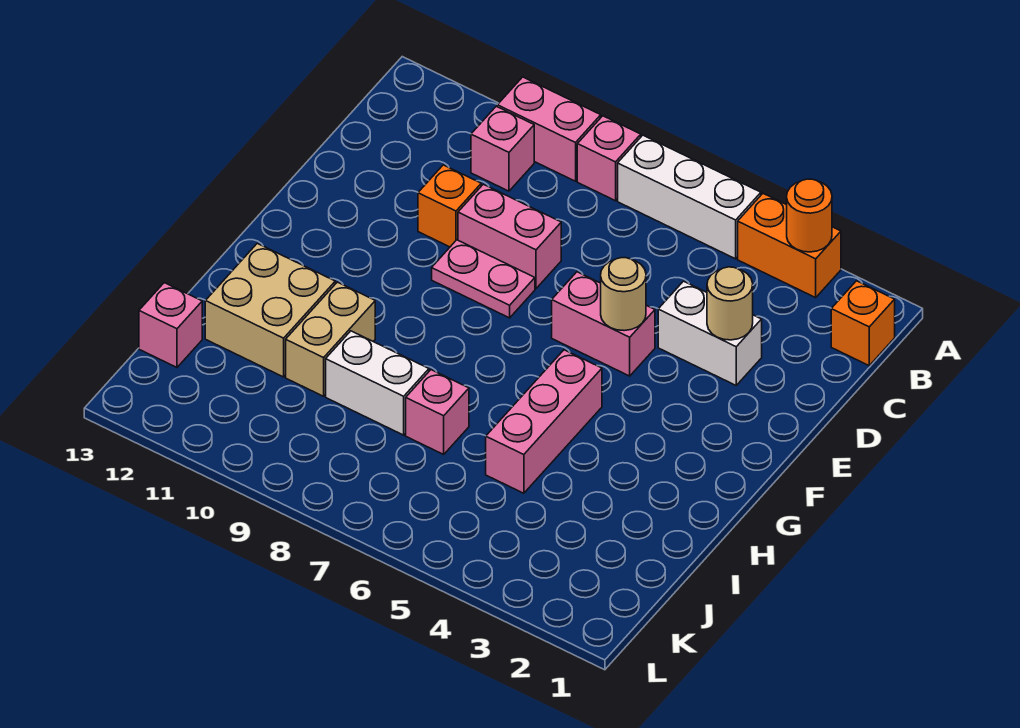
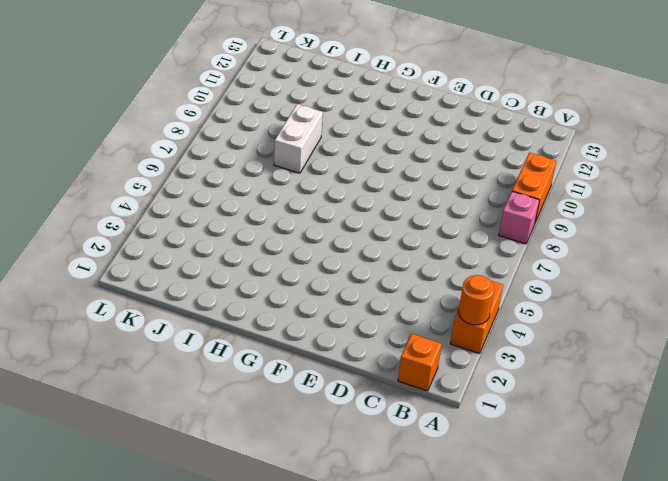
orange 1x2 brick [512,153,556,222] -> pink 1x2 brick [497,77,601,181]
none -> white 1x3 brick [618,135,761,259]
none -> pink 1x1 brick [471,106,534,191]
none -> white 1x2 brick [658,281,762,385]

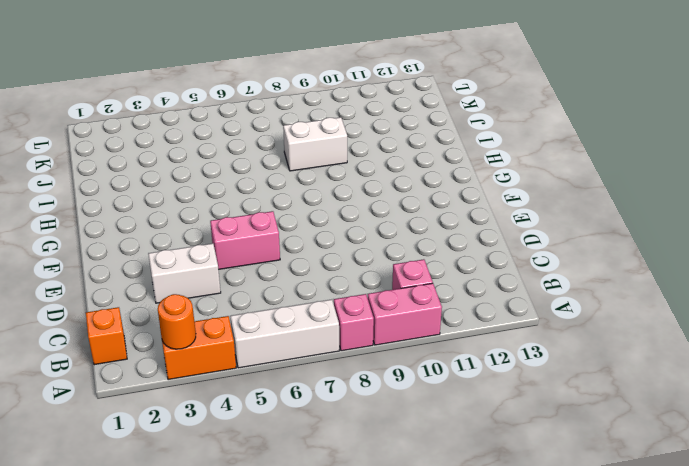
none -> pink 1x2 brick [458,184,561,288]
none -> orange 1x1 brick [418,165,481,247]
none -> pink 1x2 plate [432,240,535,318]

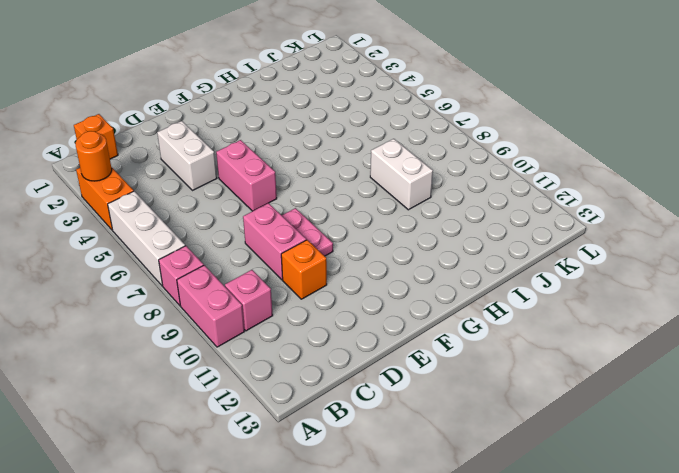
none -> pink 1x3 brick [486,350,602,493]
none -> tan 1x2 brick [286,282,375,396]
none -> tan 2x2 brick [205,243,335,377]

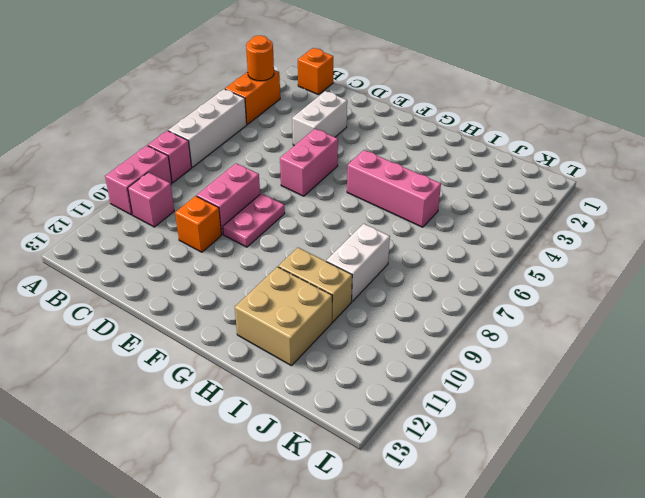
none -> pink 1x1 brick [406,370,469,454]
none -> pink 1x1 brick [139,283,202,367]
none -> tan 1x1 round brick [707,267,753,340]

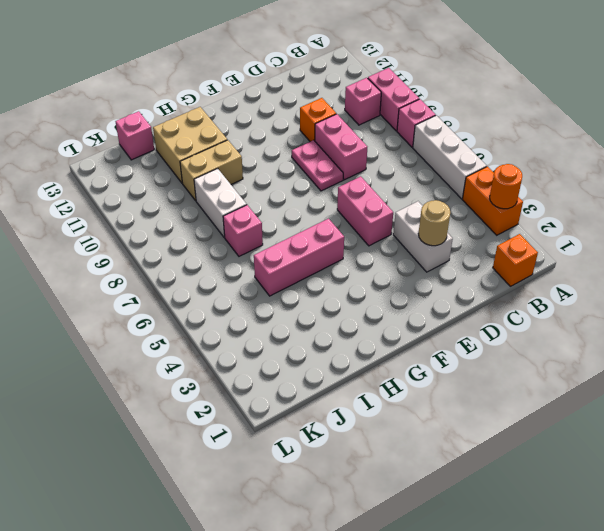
none -> tan 1x1 round brick [601,258,646,331]

